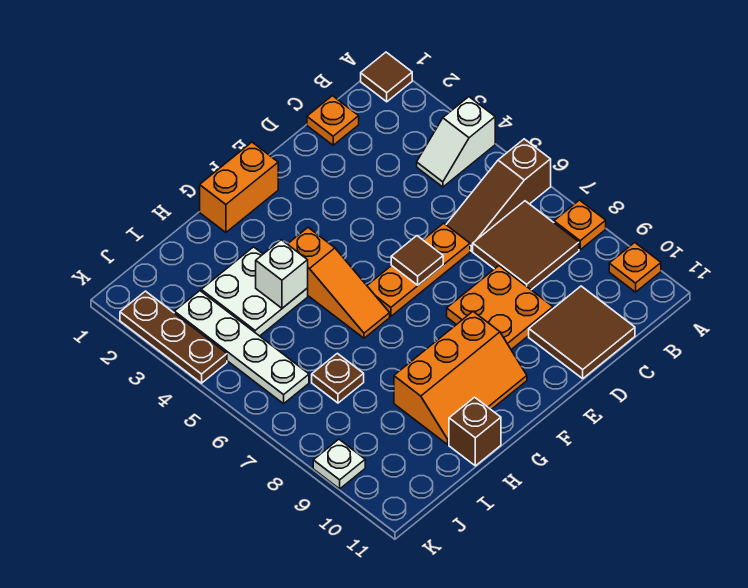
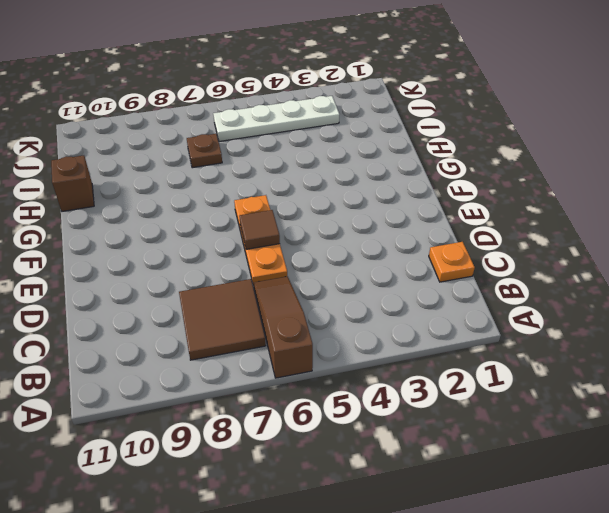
none -> brown 1x1 tile [361,52,412,102]
none -> white 1x2 slope [417,97,495,187]
none -> orange 1x1 plate [554,200,606,250]

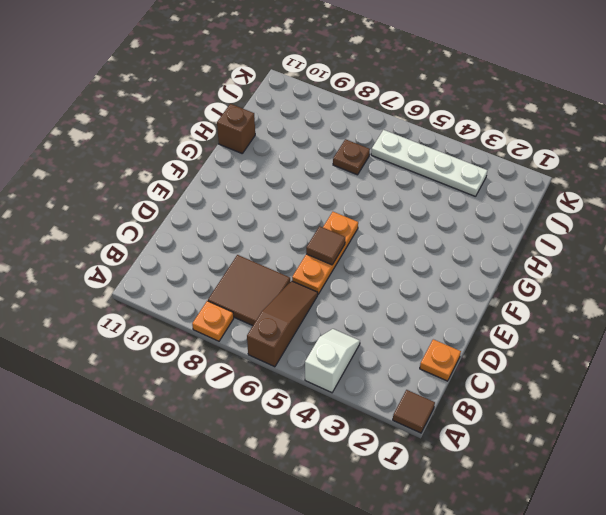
none -> orange 1x1 plate [609,243,661,292]
none -> brown 2x2 tile [529,286,635,379]
none -> orange 2x2 plate [447,266,553,350]

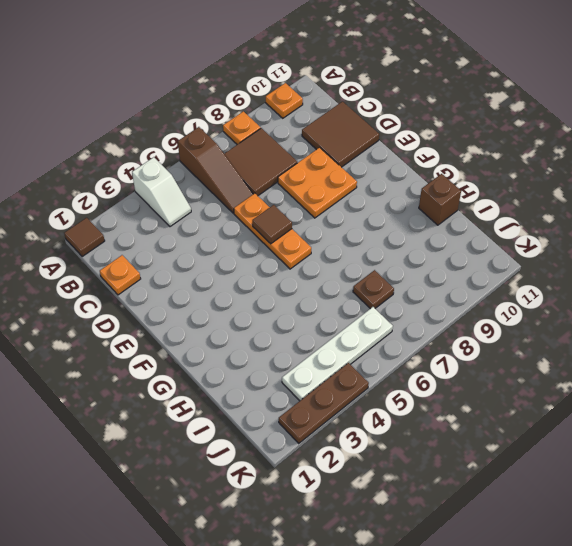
none -> orange 1x2 brick [200,142,278,232]
none -> orange 2x3 slope [394,312,527,445]
none -> orange 1x3 slope [288,228,390,338]

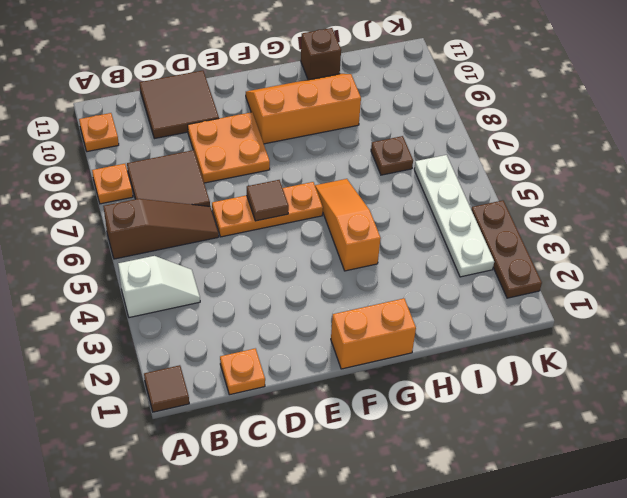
none -> white 2x2 plate [201,247,308,336]
none -> white 1x1 plate [313,439,365,489]
none -> white 1x1 brick [256,240,308,308]

